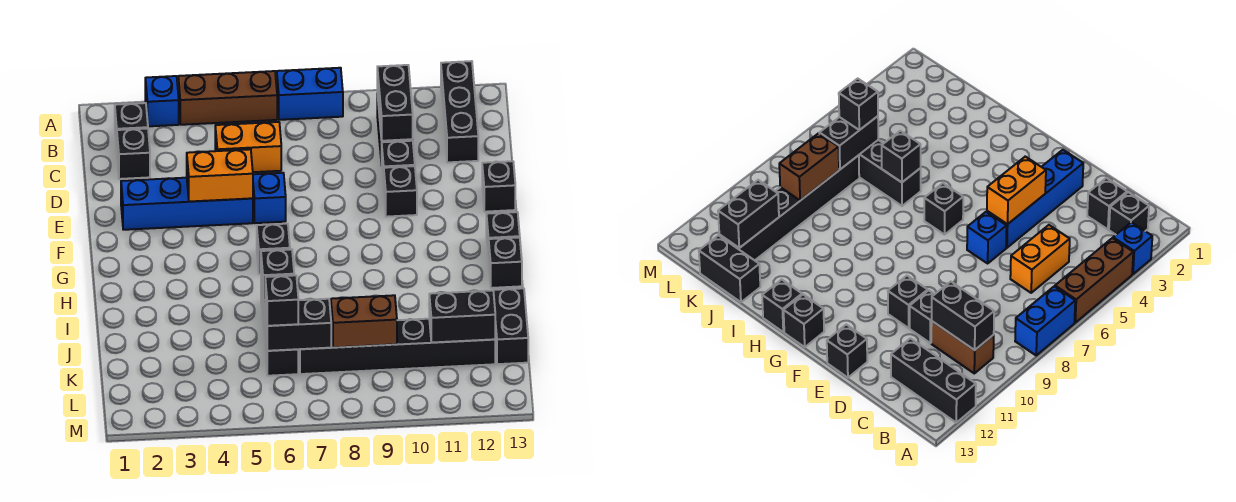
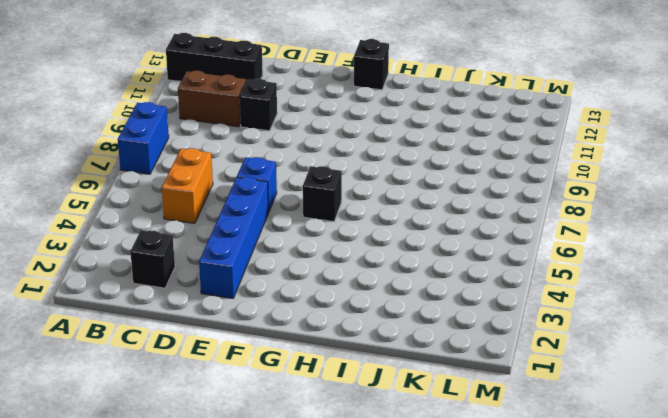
none -> blue 1x1 brick [145,76,179,126]
none -> brown 1x3 brick [178,71,277,125]
none -> black 1x1 brick [115,103,148,150]

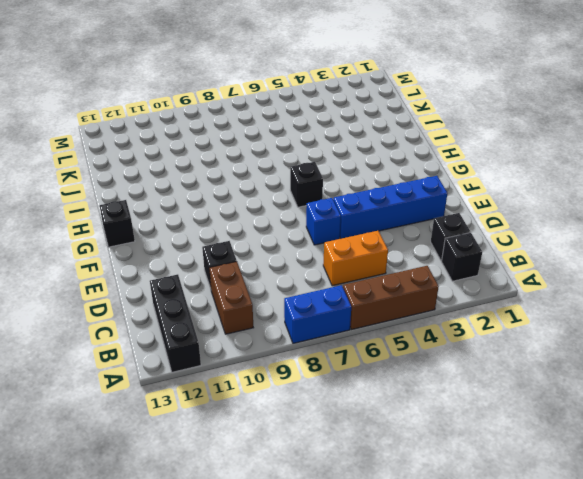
none -> blue 1x1 brick [145,76,179,126]
none -> black 1x1 brick [384,166,417,217]
none -> black 1x1 brick [482,161,515,212]

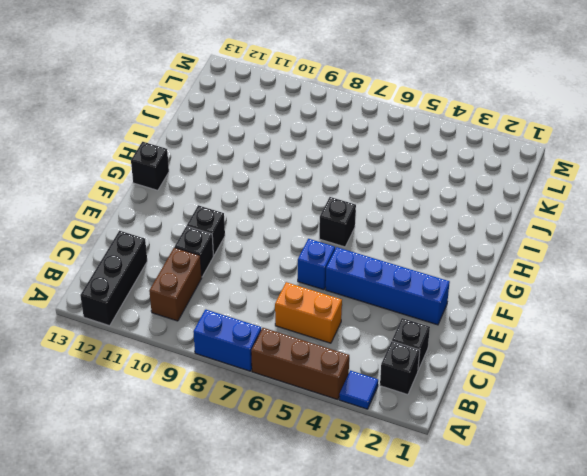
blue 1x1 tile [339,370,378,409] -> blue 1x1 brick [145,76,179,126]
none -> black 1x1 brick [482,161,515,212]
none -> black 1x1 brick [489,237,522,288]
none -> black 1x3 brick [261,283,298,376]

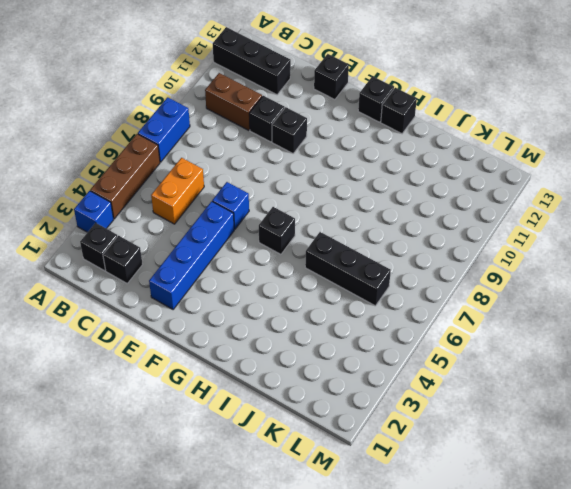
none -> black 1x2 brick [493,288,528,364]
none -> black 1x6 brick [298,319,495,374]
none -> black 1x2 brick [377,65,413,141]

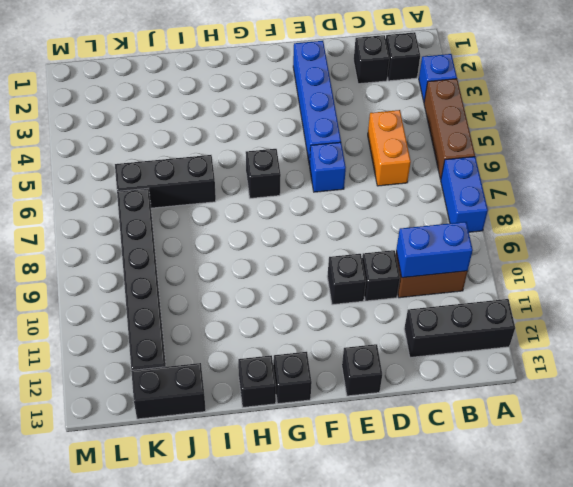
blue 1x2 brick [396,222,473,278] -> black 1x2 brick [377,65,413,141]
none -> orange 1x2 brick [187,149,253,202]
none -> black 1x1 brick [261,249,294,300]
none -> black 1x2 brick [265,299,331,351]

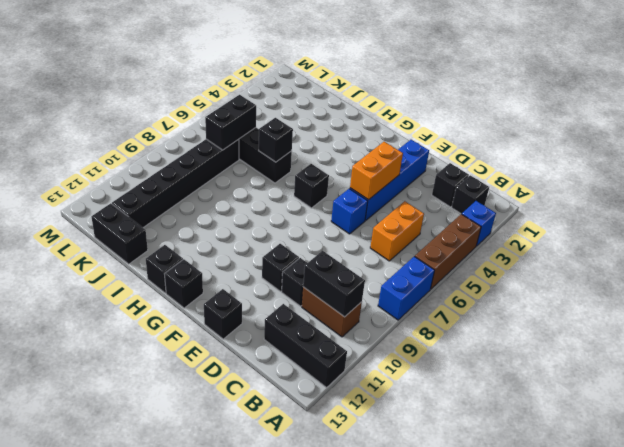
none -> brown 1x2 brick [331,295,397,347]
none -> black 1x2 brick [429,290,495,343]
none -> black 1x1 brick [265,275,298,326]

